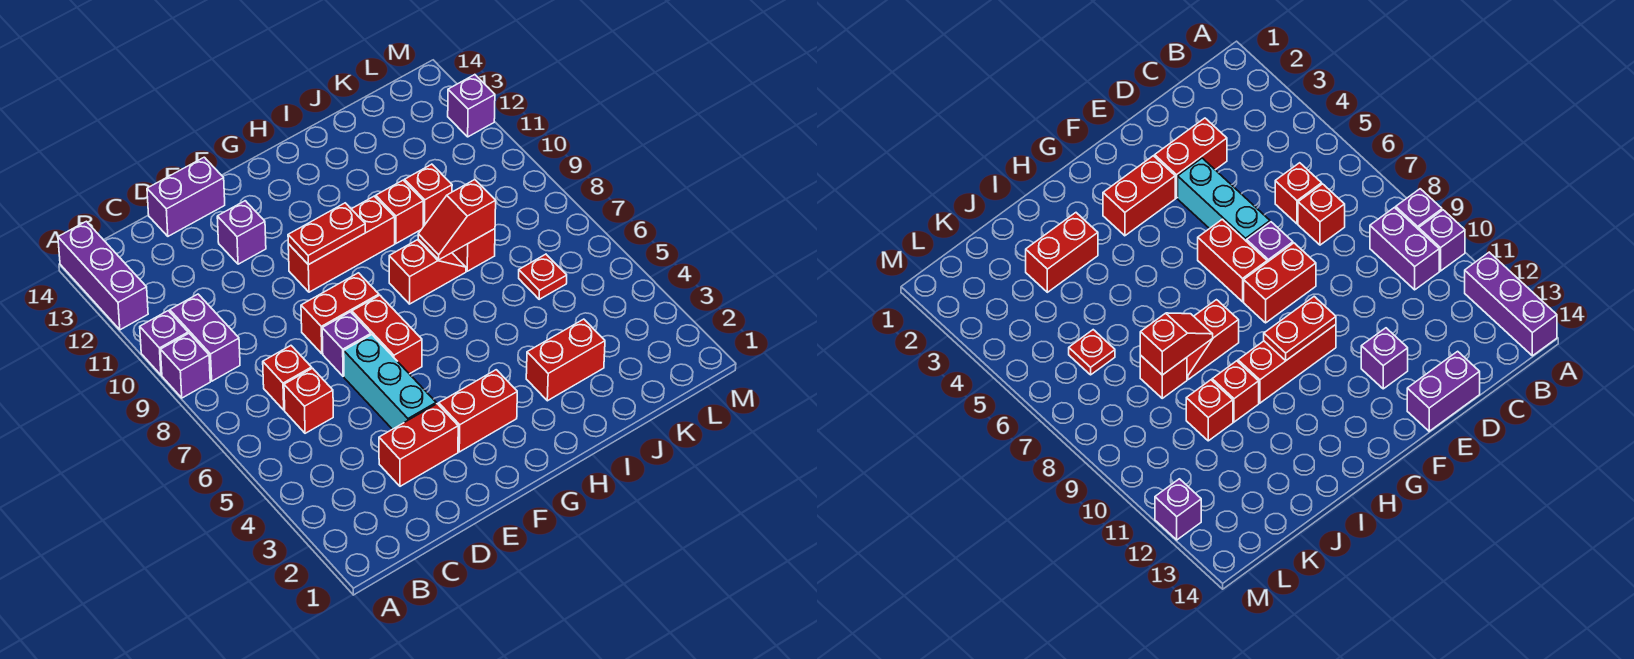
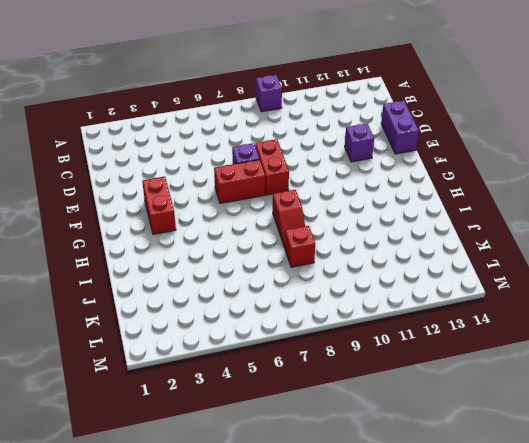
none -> purple 1x1 brick [140,311,188,375]
none -> purple 1x3 brick [58,221,148,330]
none -> purple 1x2 brick [170,294,240,381]

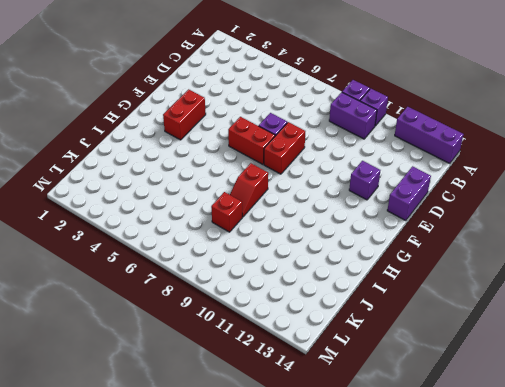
none -> red 1x1 brick [284,368,333,433]
none -> red 1x1 brick [263,346,312,410]
none -> red 1x2 brick [379,404,458,486]

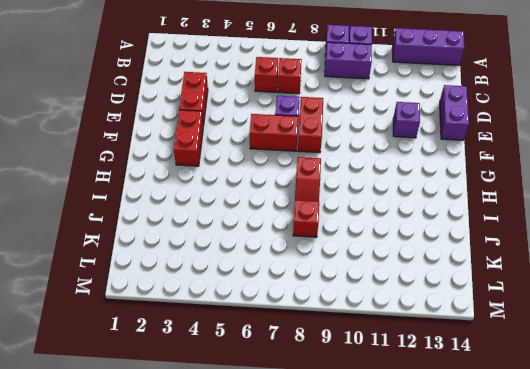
none -> cyan 1x3 brick [344,335,436,429]
none -> red 1x3 brick [288,196,395,292]
none -> red 1x2 brick [526,319,605,401]

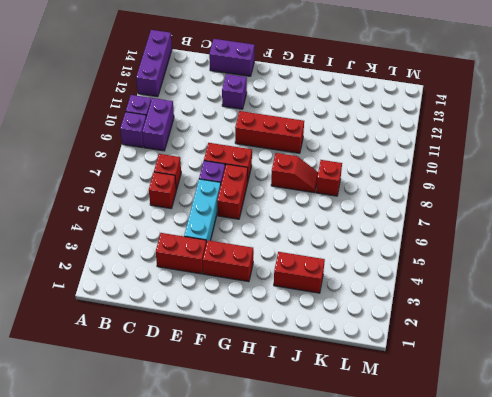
none -> red 1x1 brick [376,180,423,243]
none -> red 1x1 brick [405,164,452,226]
none -> red 1x1 plate [519,254,567,299]

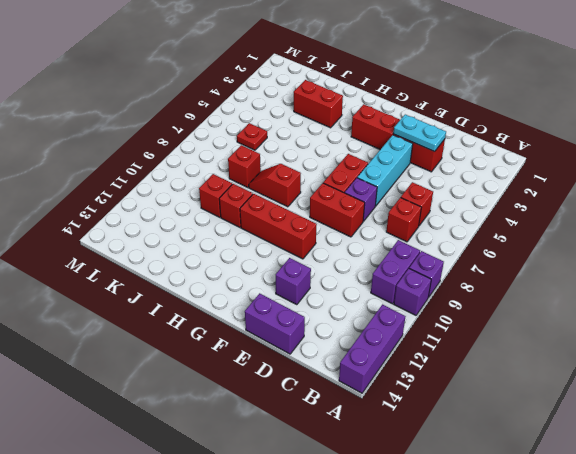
cyan 1x2 plate [393,115,446,152] -> none
none -> purple 1x1 brick [448,75,495,137]
none -> red 1x2 plate [288,203,365,265]
none -> red 1x2 slope [418,180,496,260]

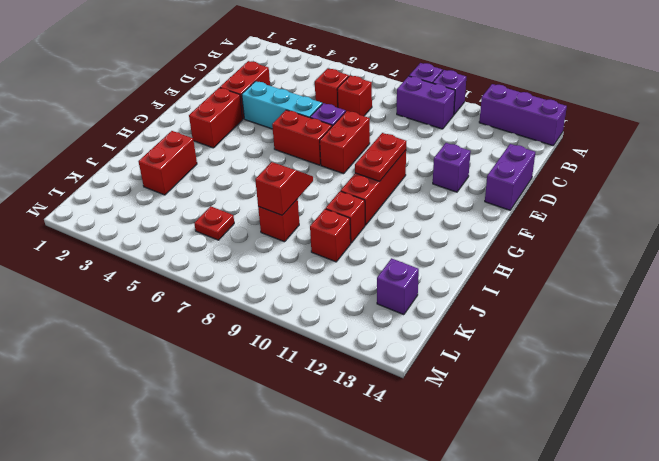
purple 1x1 brick [377,258,419,315] -> purple 1x1 brick moved to [448,75,495,137]
none -> red 1x2 slope [389,240,466,304]

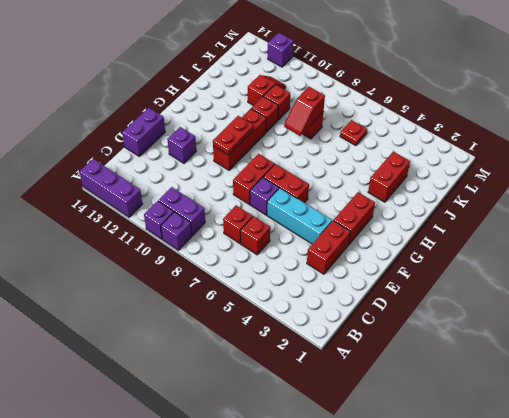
red 1x2 slope [248,75,286,106] -> red 1x2 slope moved to [389,240,466,304]

